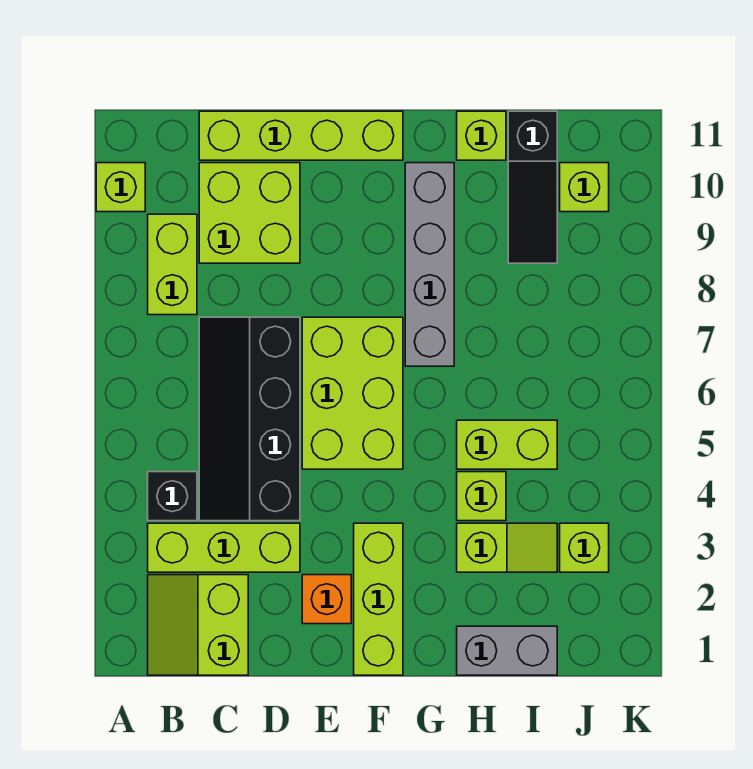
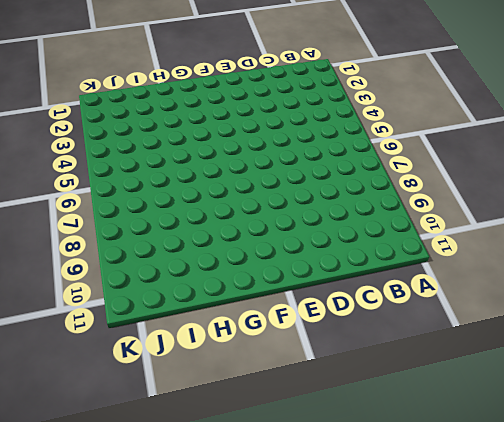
none -> lime 1x1 brick [96,163,145,212]
none -> lime 2x2 slope [148,575,248,675]
none -> lime 1x3 brick [148,523,300,572]

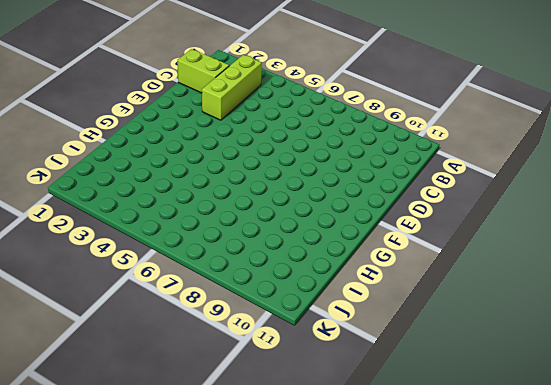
none -> lime 1x1 brick [96,163,145,212]
none -> black 1x1 brick [148,472,197,521]
none -> lime 1x2 brick [148,214,197,315]

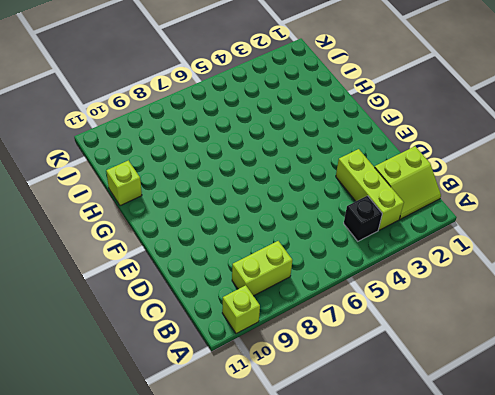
none -> black 2x4 slope [199,317,300,521]
none -> lime 2x2 brick [199,163,300,263]
none -> lime 1x4 brick [199,111,403,160]

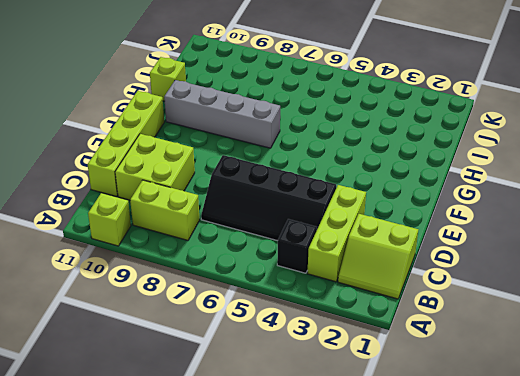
none -> orange 1x1 brick [302,575,351,624]
none -> lime 2x3 brick [302,317,403,469]
none -> lime 1x3 brick [354,523,403,675]

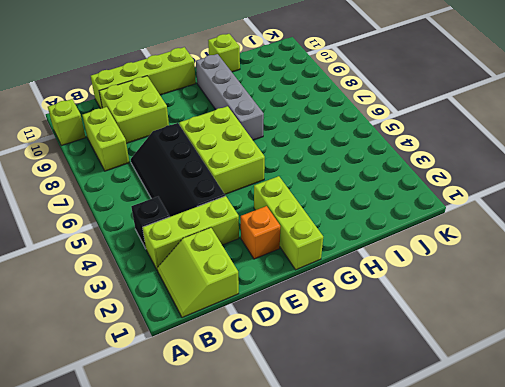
none -> grey 1x2 brick [457,626,557,675]
none -> lime 1x2 slope [457,523,557,572]
none -> lime 1x1 brick [457,472,506,521]

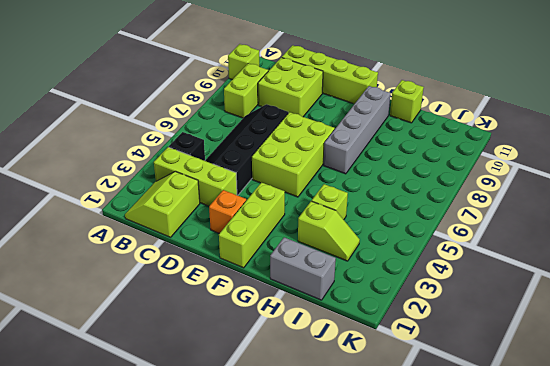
none -> lime 1x2 brick [457,420,557,469]
none -> black 1x3 slope [508,111,557,263]
none -> lime 1x1 brick [560,523,609,572]

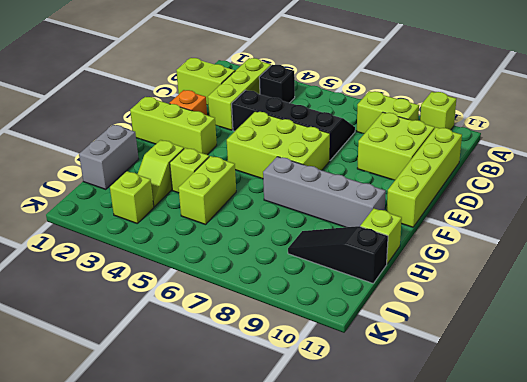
none -> lime 1x1 brick [560,163,609,212]

